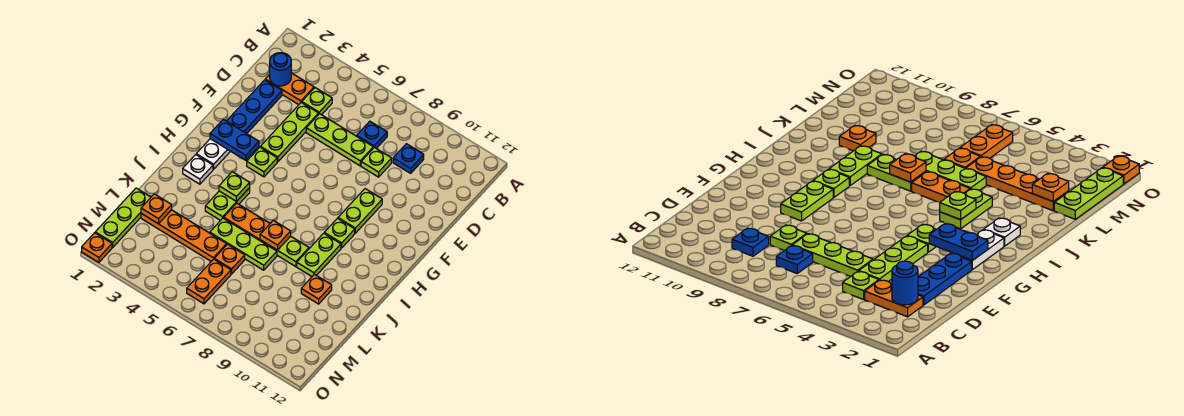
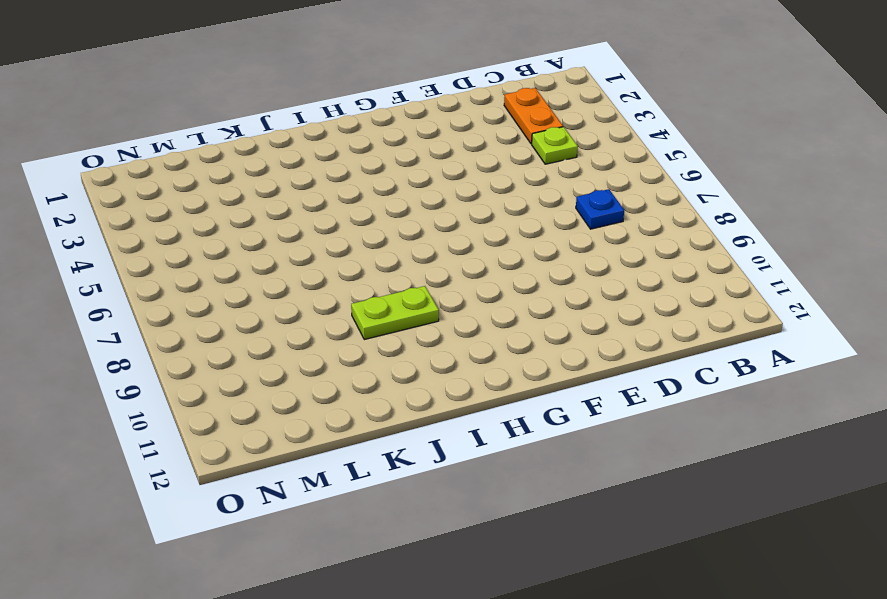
none -> blue 1x1 plate [393,144,424,173]
none -> blue 1x3 plate [227,80,282,134]
none -> lime 1x3 plate [261,102,319,162]

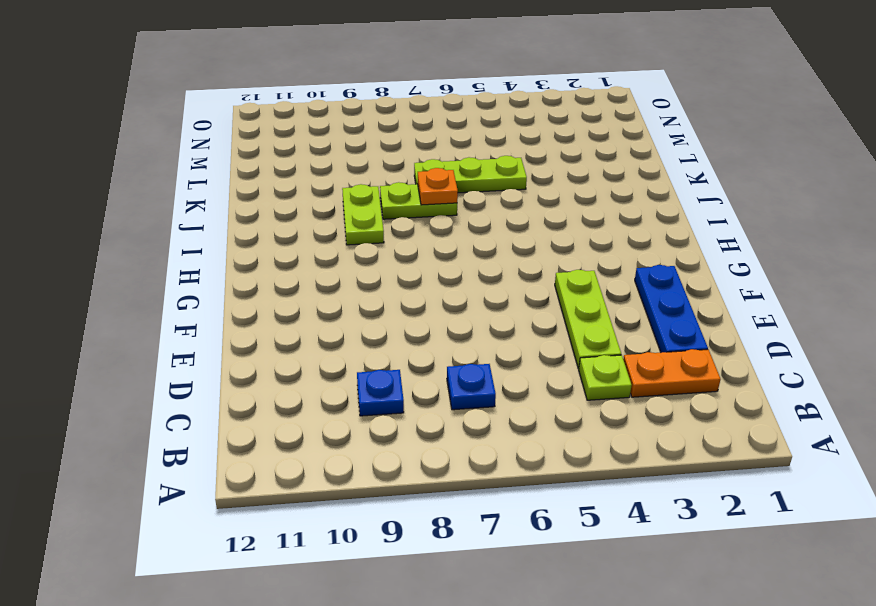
none -> lime 1x3 plate [306,114,373,166]
none -> lime 1x1 plate [361,147,392,177]
none -> lime 1x2 plate [338,189,382,233]

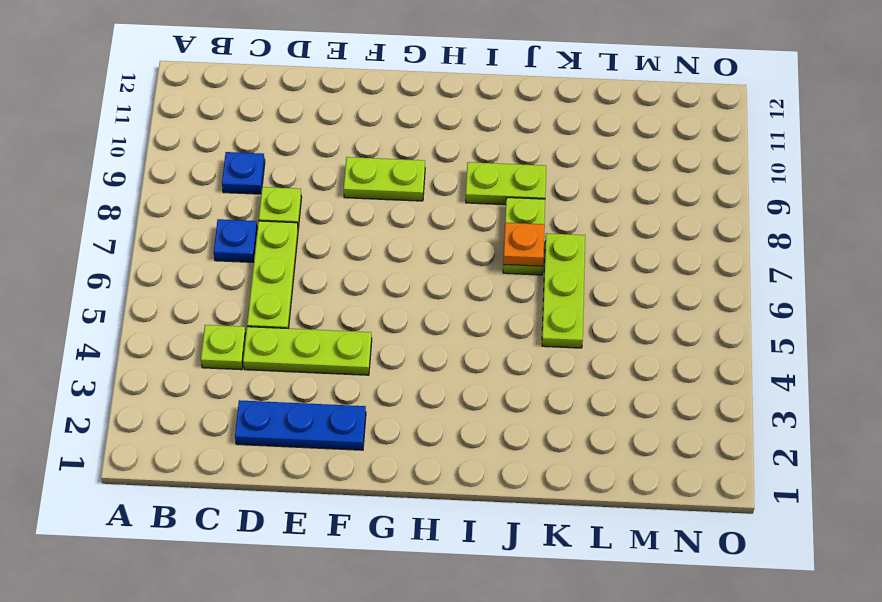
none -> orange 1x2 plate [265,73,314,105]
none -> white 1x2 plate [196,139,230,169]
none -> lime 1x1 plate [247,147,277,177]

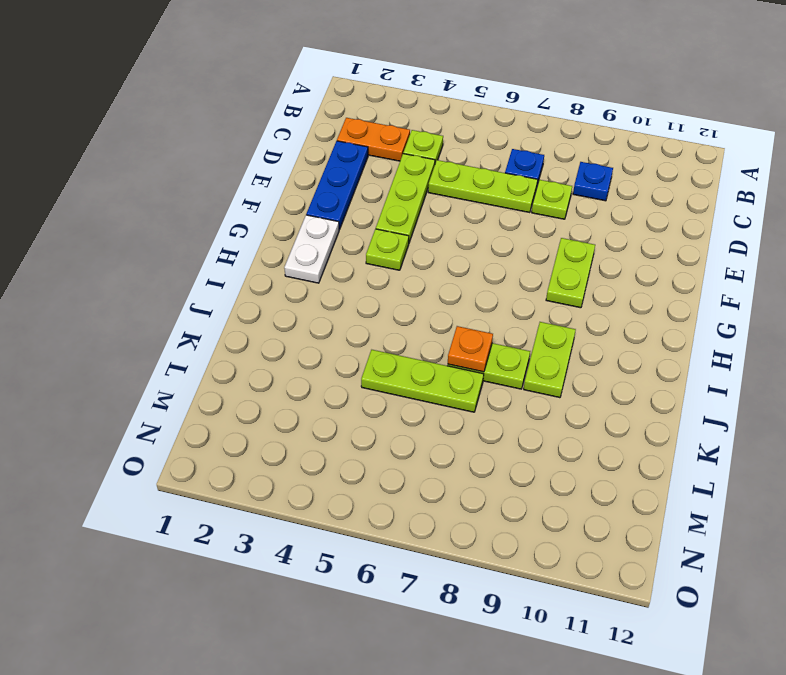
none -> lime 1x1 plate [324,218,355,248]
none -> white 1x1 plate [183,155,213,184]
none -> lime 1x2 plate [205,188,250,220]

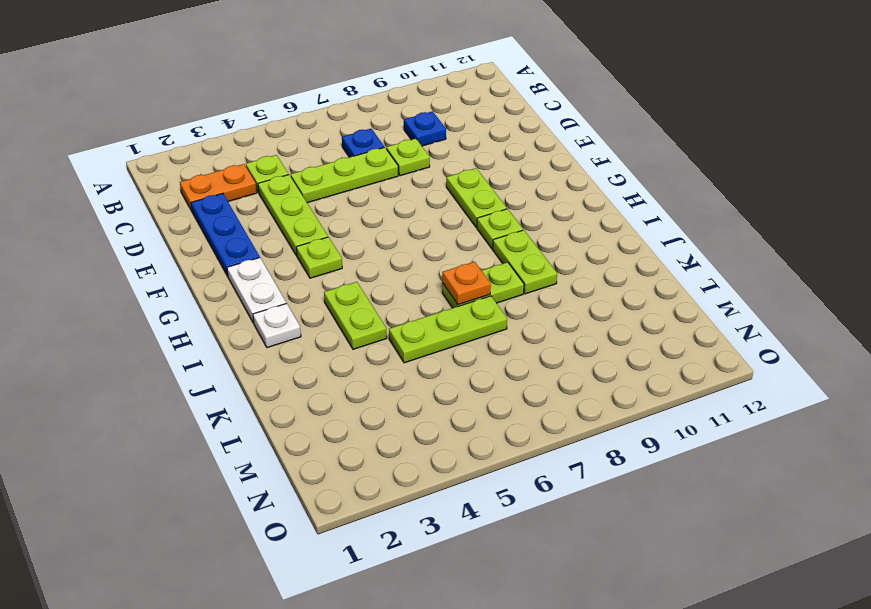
none -> orange 1x2 plate [224,203,270,240]
none -> orange 1x1 plate [301,274,332,304]
none -> lime 1x3 plate [95,188,151,247]

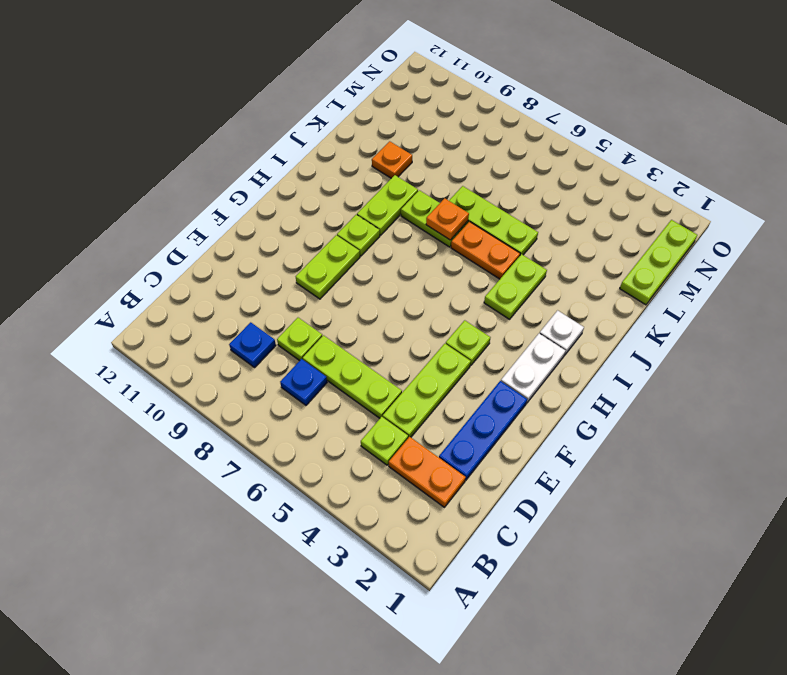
none -> orange 1x4 plate [141,210,227,261]
none -> orange 1x1 plate [214,244,245,274]
none -> orange 1x2 plate [187,259,231,304]

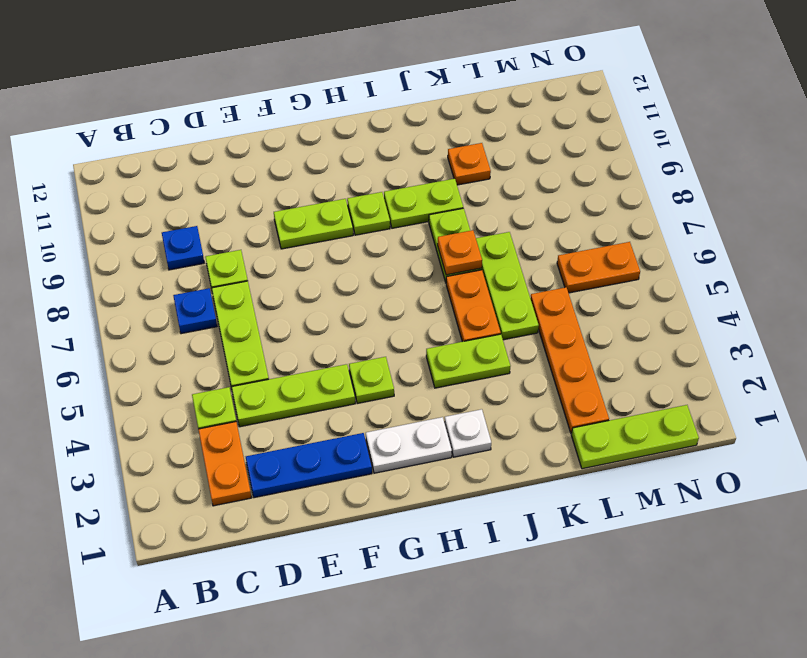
none -> orange 1x1 plate [214,244,245,274]
none -> orange 1x1 plate [82,233,112,262]
none -> blue 1x1 round brick [270,53,291,86]

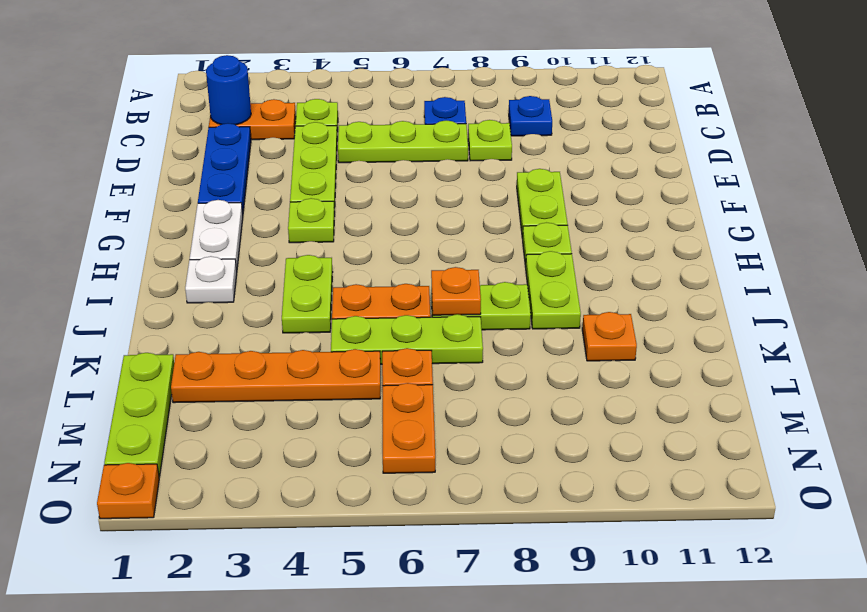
none -> blue 1x2 plate [210,119,259,160]
none -> lime 1x1 plate [219,172,250,202]
none -> orange 1x1 plate [141,194,172,224]

